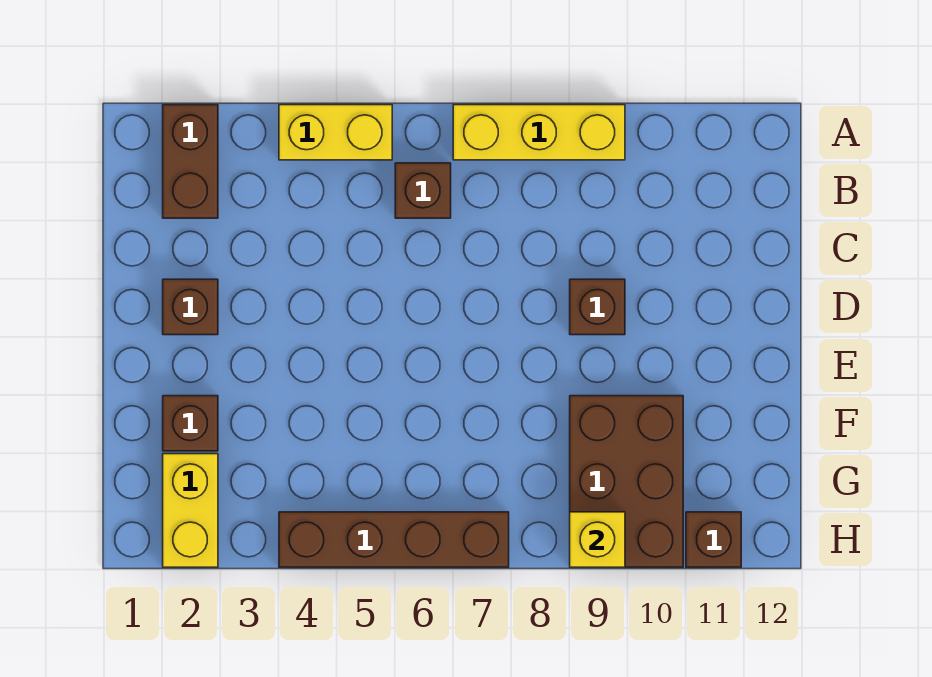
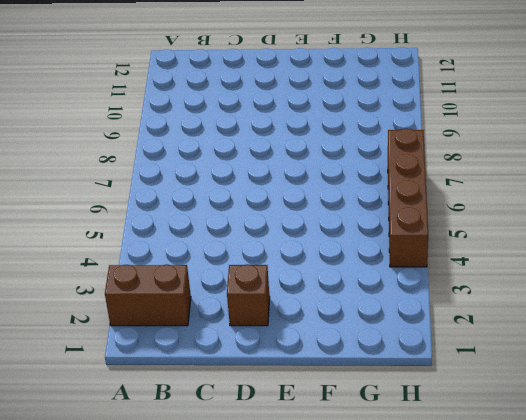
none -> yellow 1x2 brick [279,105,392,160]
none -> yellow 1x3 brick [453,105,625,160]
none -> brown 1x1 brick [395,163,451,218]

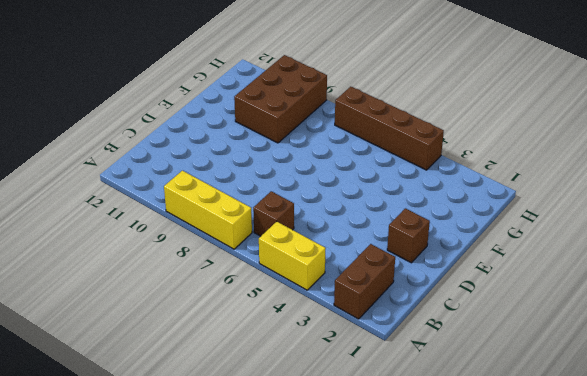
none -> brown 1x1 brick [570,279,625,335]
none -> brown 1x1 brick [163,396,218,451]
none -> yellow 1x2 brick [163,454,218,567]

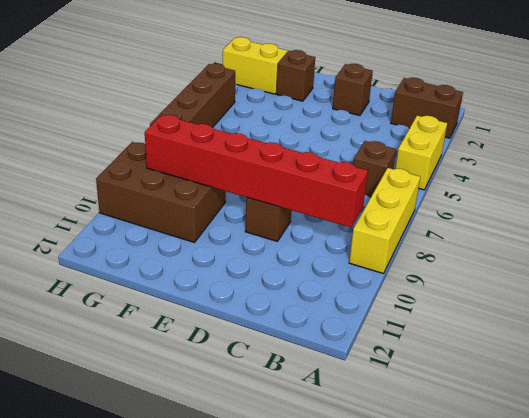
red 1x6 brick [145,115,368,228] -> none
none -> brown 1x1 brick [686,512,741,567]
none -> yellow 1x1 brick [570,512,625,567]

